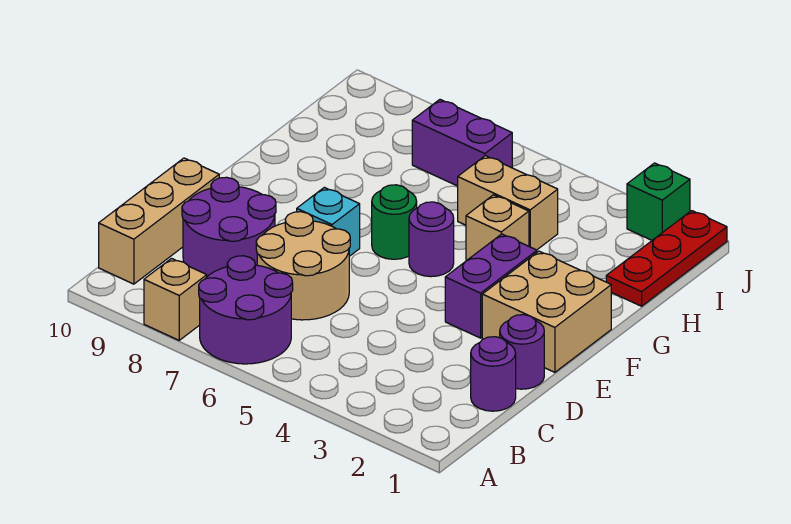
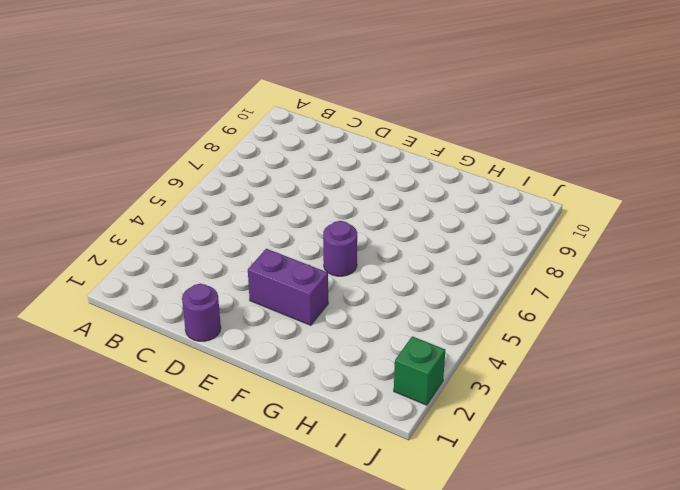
none -> purple 2x2 round brick [199,256,293,364]
none -> tan 1x1 brick [144,259,207,340]
none -> tan 1x3 brick [99,158,219,284]

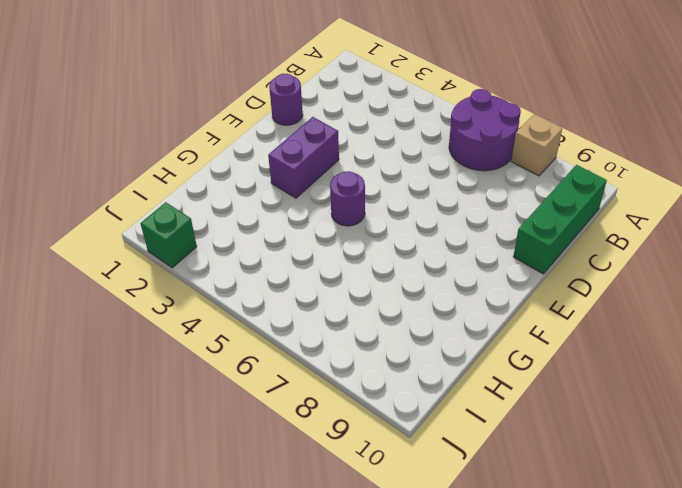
green 1x3 brick [513,165,607,274] -> tan 1x3 brick [99,158,219,284]
none -> purple 1x1 round brick [471,337,516,411]
none -> tan 2x2 round brick [256,212,350,320]
none -> purple 2x2 round brick [182,177,276,277]

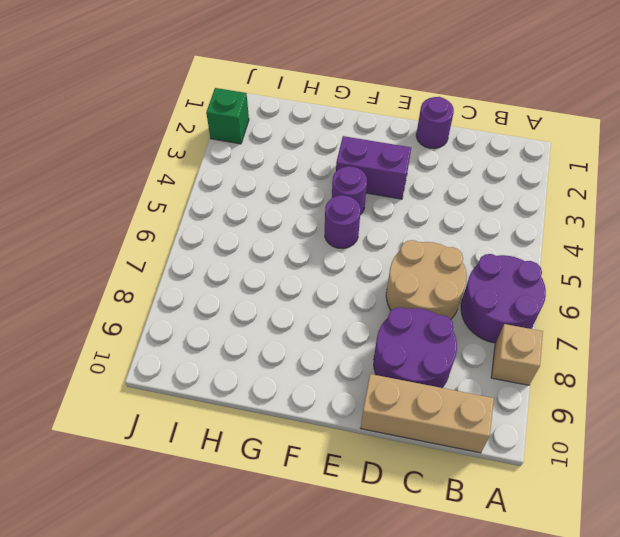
purple 1x1 round brick [332,166,367,215] -> purple 1x1 round brick moved to [471,337,516,411]
none -> tan 2x2 brick [482,251,611,372]
none -> cyan 1x1 brick [297,187,360,256]
none -> green 1x1 round brick [372,185,417,259]

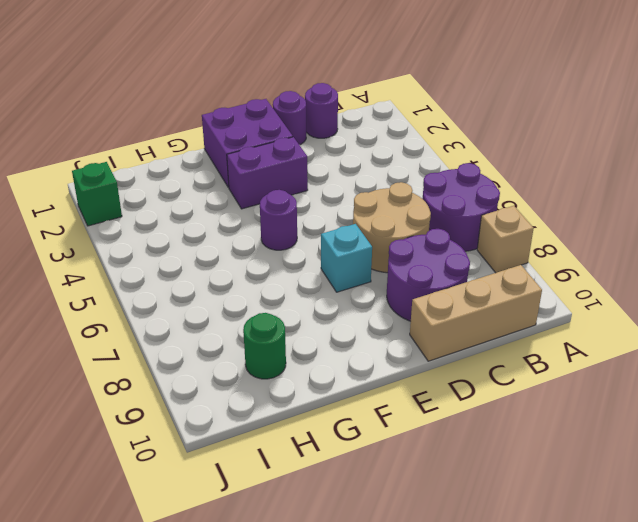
purple 2x2 brick [202,99,293,188] -> tan 2x2 brick [482,251,611,372]
green 1x1 round brick [243,313,286,379] -> green 1x1 round brick moved to [372,185,417,259]
none -> tan 1x1 brick [466,195,529,261]
none -> red 1x3 plate [606,211,727,306]
none -> tan 1x2 brick [458,156,558,250]

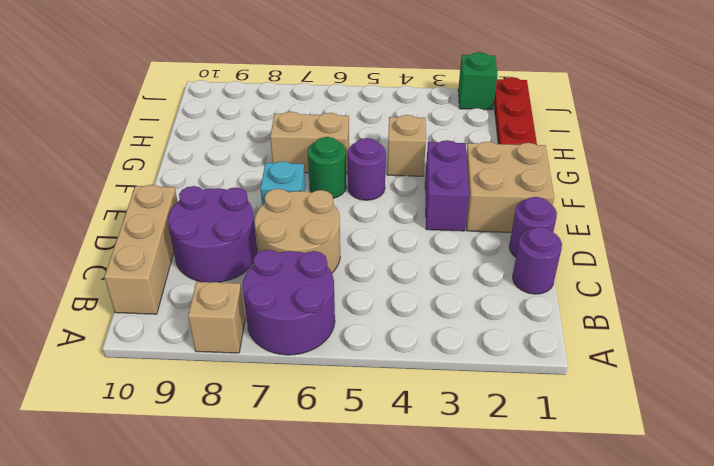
tan 1x2 brick [270,112,349,174] -> tan 1x2 brick moved to [458,156,558,250]
none -> purple 1x2 brick [412,100,512,186]

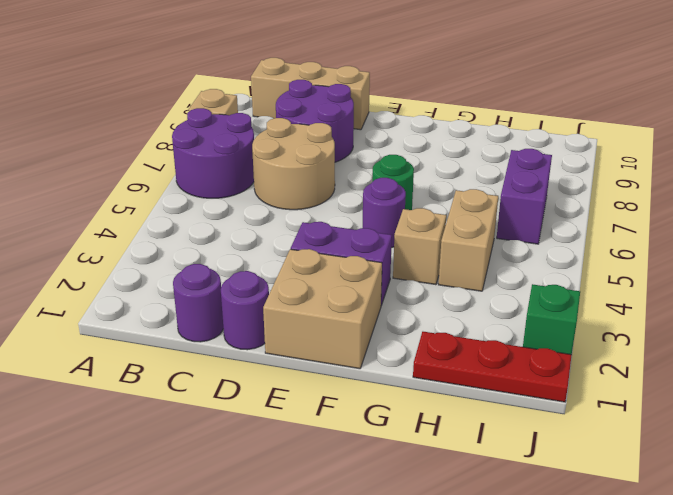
none -> cyan 1x1 brick [297,187,360,256]

